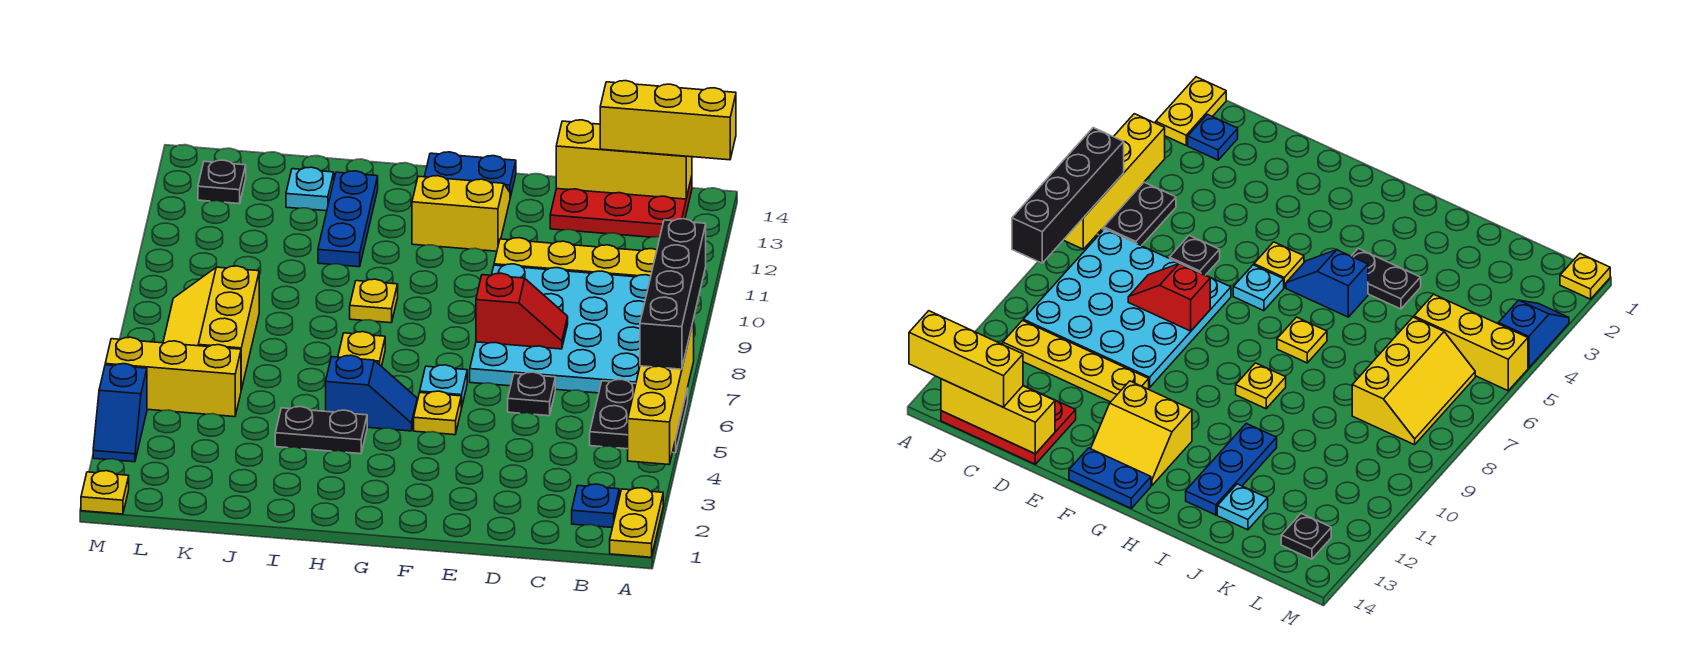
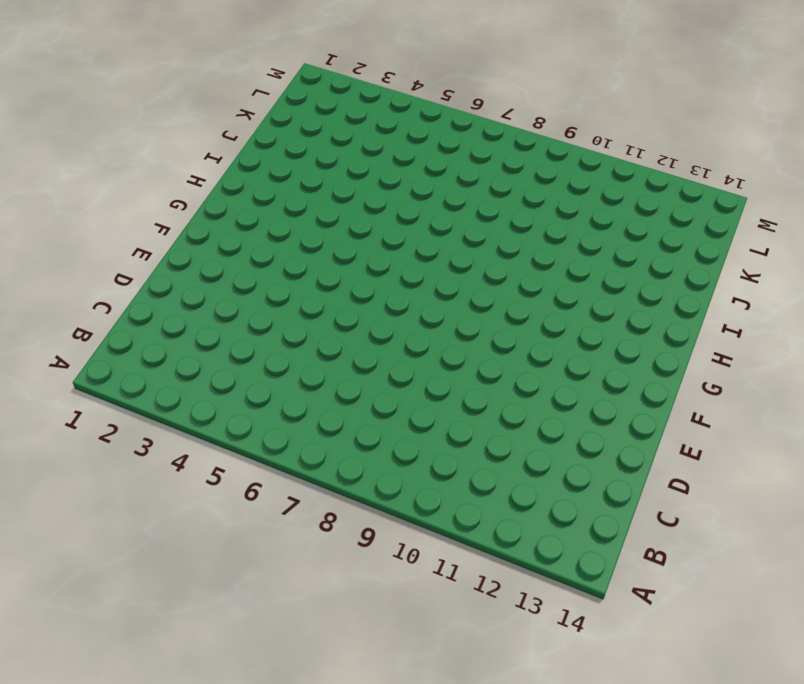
none -> yellow 1x2 plate [610,488,663,557]
none -> black 2x2 plate [590,379,688,453]
none -> blue 1x1 plate [572,484,619,528]

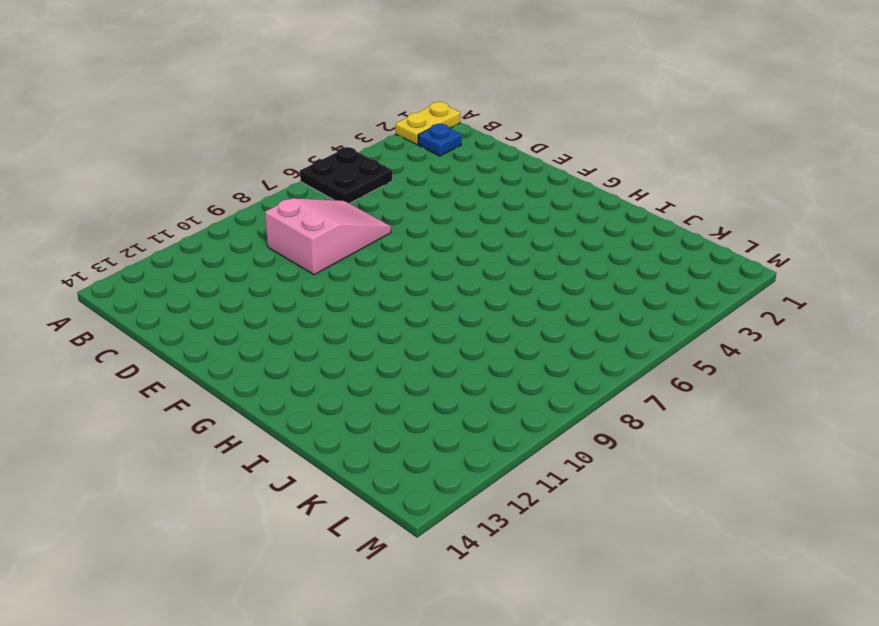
pink 2x3 slope [265,198,391,275] -> cyan 4x4 plate [470,264,651,393]
none -> yellow 1x4 plate [494,238,657,277]
none -> red 2x3 plate [550,177,692,237]
none -> black 1x1 plate [508,372,555,416]

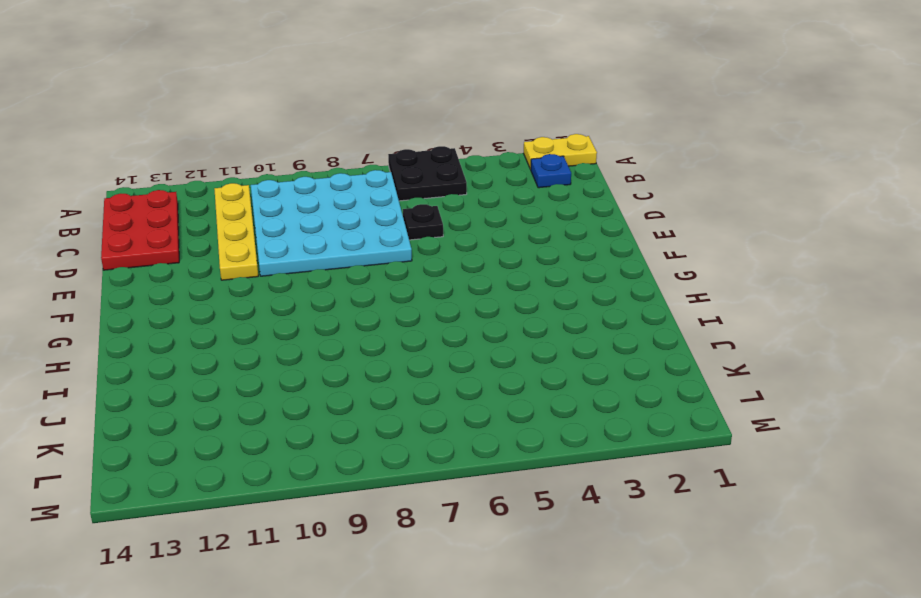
none -> yellow 1x1 plate [414,391,461,435]
none -> cyan 1x1 plate [420,365,467,408]
none -> yellow 2x2 slope [412,176,510,251]

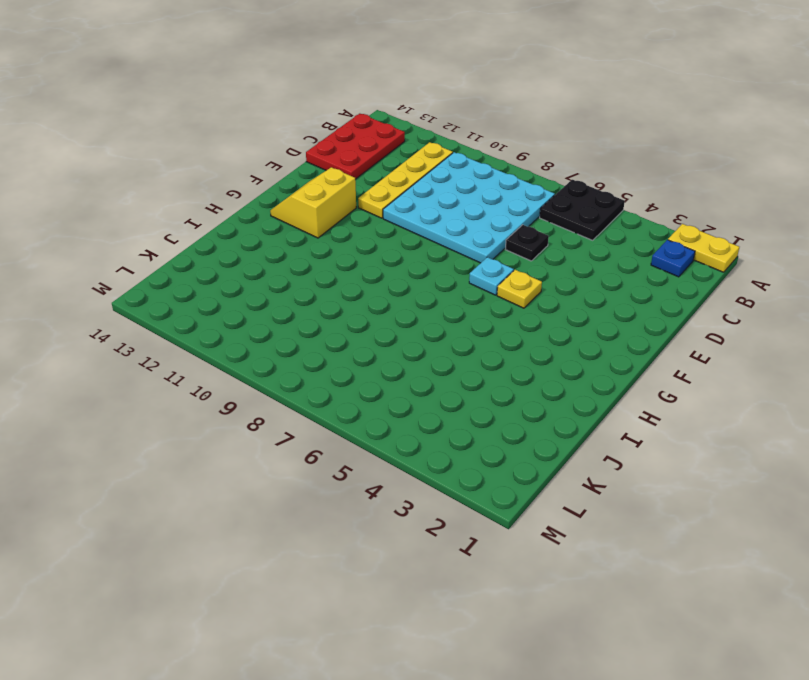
none -> blue 1x2 plate [425,152,516,198]
none -> blue 1x2 slope [326,355,417,431]
none -> black 1x2 plate [275,407,367,454]

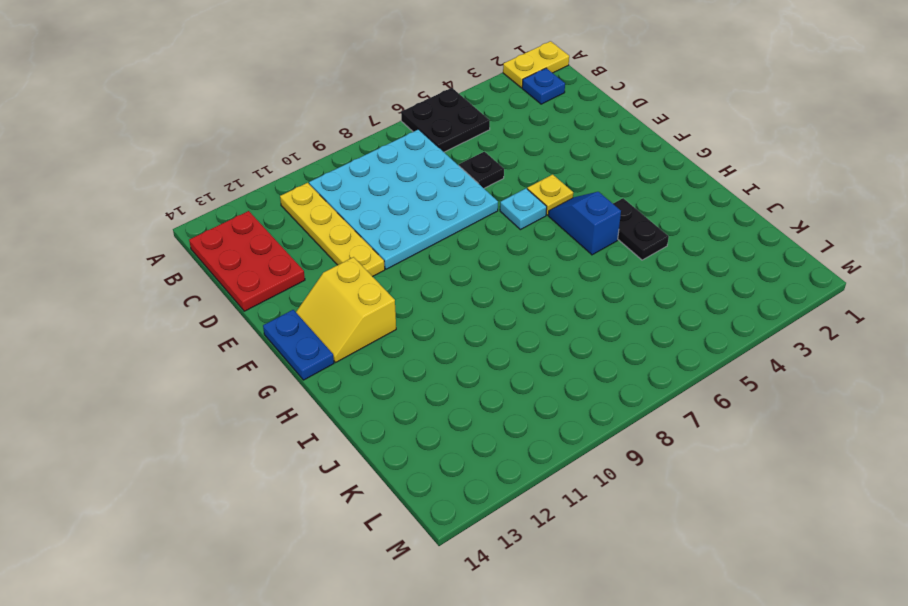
none -> yellow 1x1 plate [338,332,385,367]
none -> yellow 1x1 plate [350,279,398,323]
none -> blue 1x3 plate [318,171,378,267]

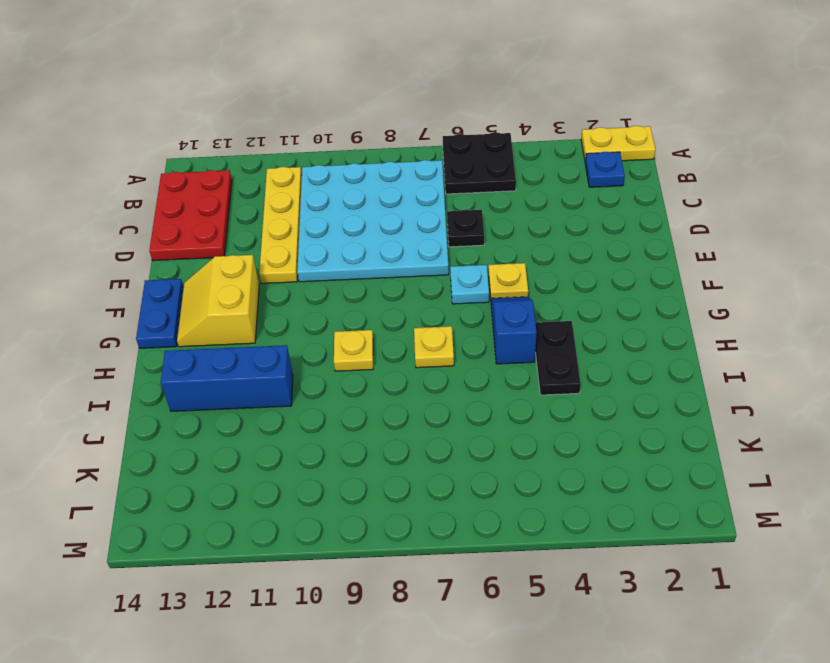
blue 1x3 brick [161,345,293,411] -> blue 1x3 plate [318,171,378,267]
none -> cyan 1x1 plate [286,167,334,211]
none -> yellow 1x3 brick [105,337,241,417]
none -> yellow 2x3 slope [163,266,259,390]

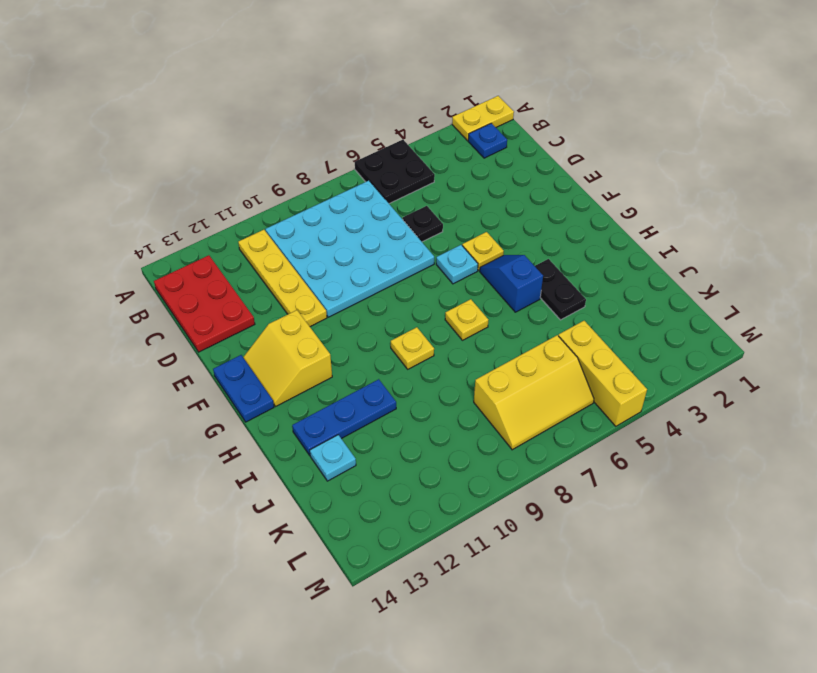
none -> black 1x1 plate [198,160,246,204]
none -> yellow 1x1 plate [81,471,129,514]
none -> blue 1x2 slope [93,364,147,462]

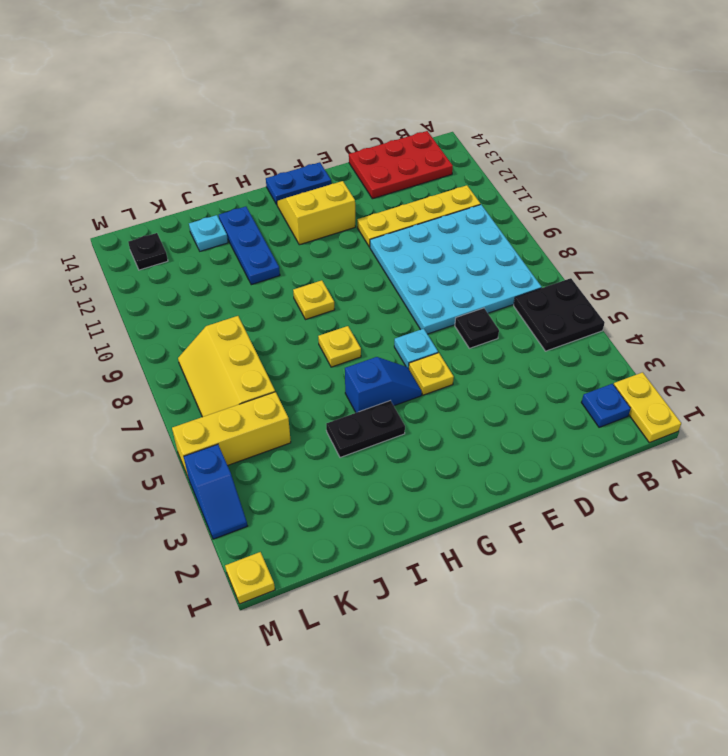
none -> yellow 1x4 brick [628,320,694,465]
none -> yellow 1x3 brick [556,120,692,199]
none -> red 1x2 slope [476,273,568,349]

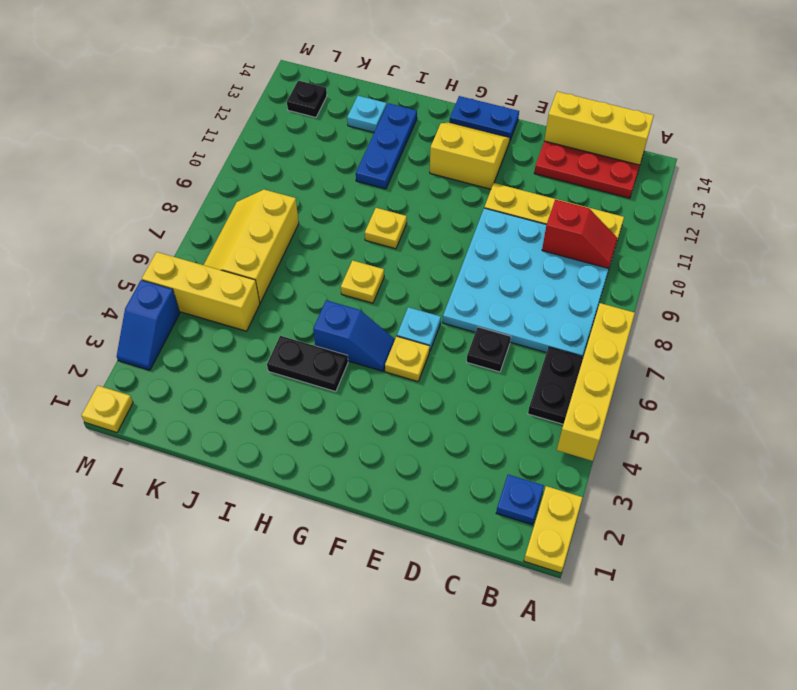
red 1x2 slope [542,199,618,269] -> red 1x2 slope moved to [476,273,568,349]
none -> black 1x4 brick [640,219,706,369]
none -> yellow 1x3 brick [600,81,736,160]

